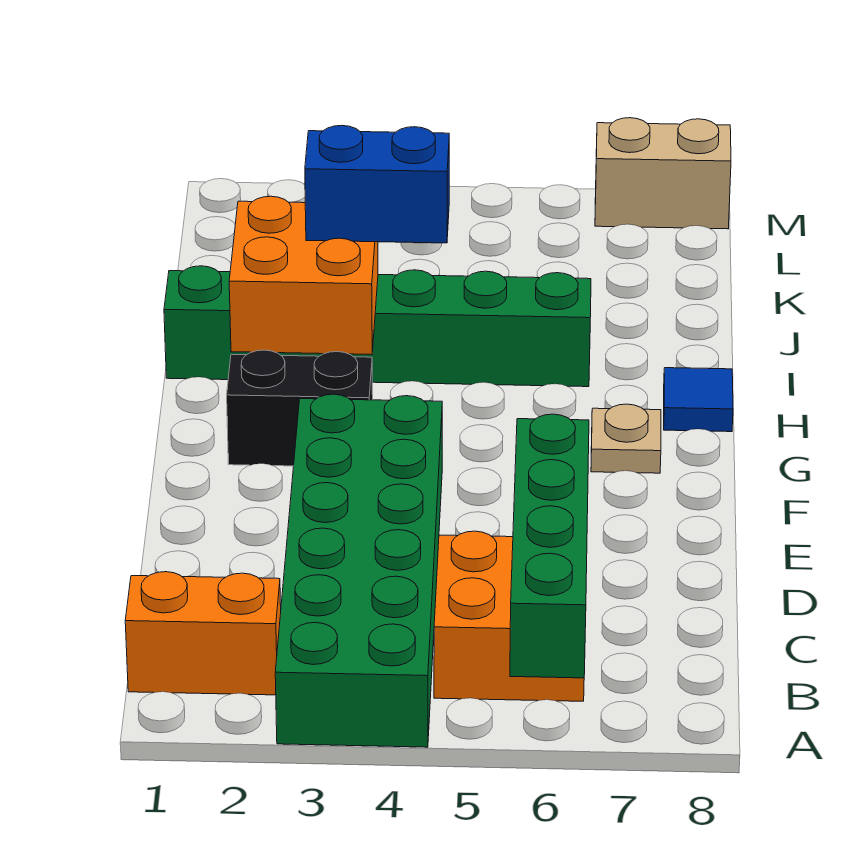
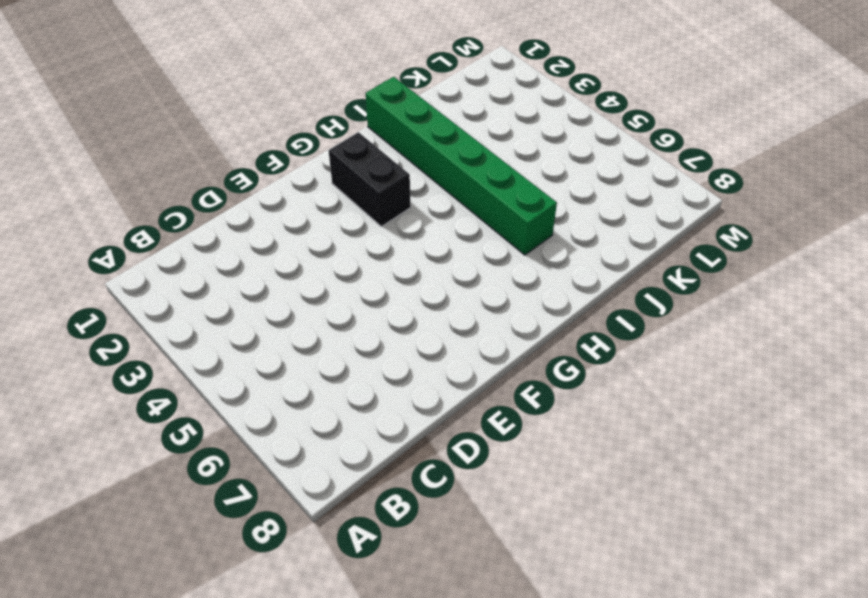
none -> green 2x6 brick [275,394,442,747]
none -> orange 1x2 brick [125,572,281,695]

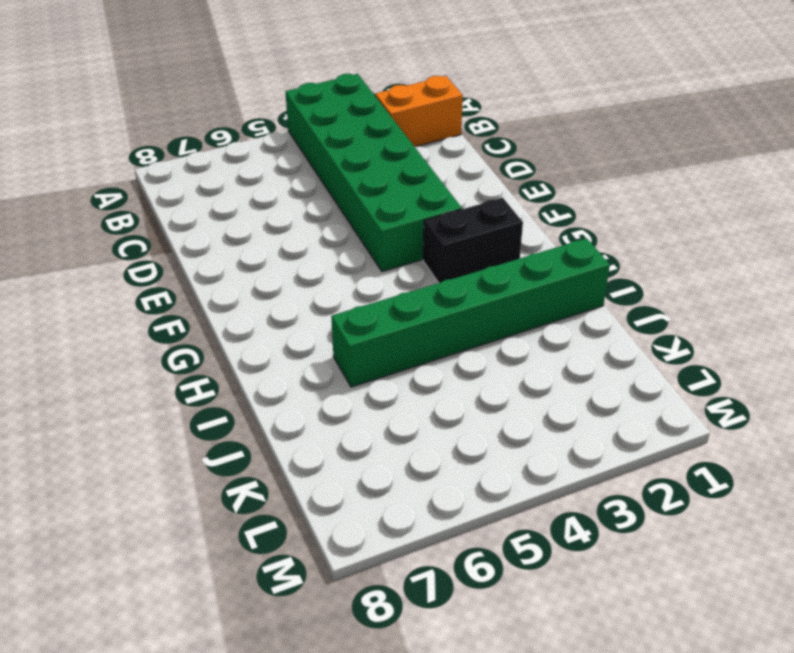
none -> orange 2x2 brick [434,531,584,701]
none -> tan 1x1 plate [591,404,661,473]

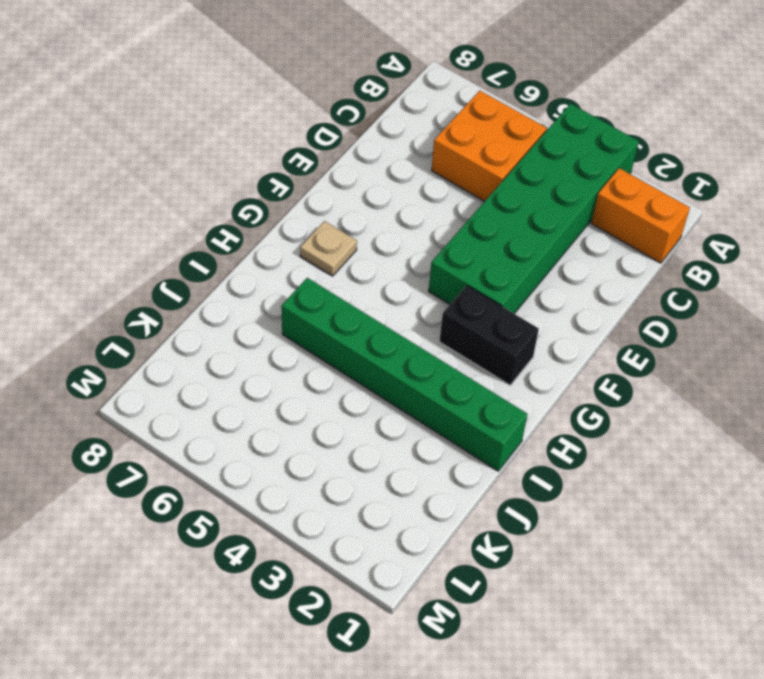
none -> blue 1x1 tile [664,368,733,432]
none -> tan 1x2 brick [595,118,731,229]

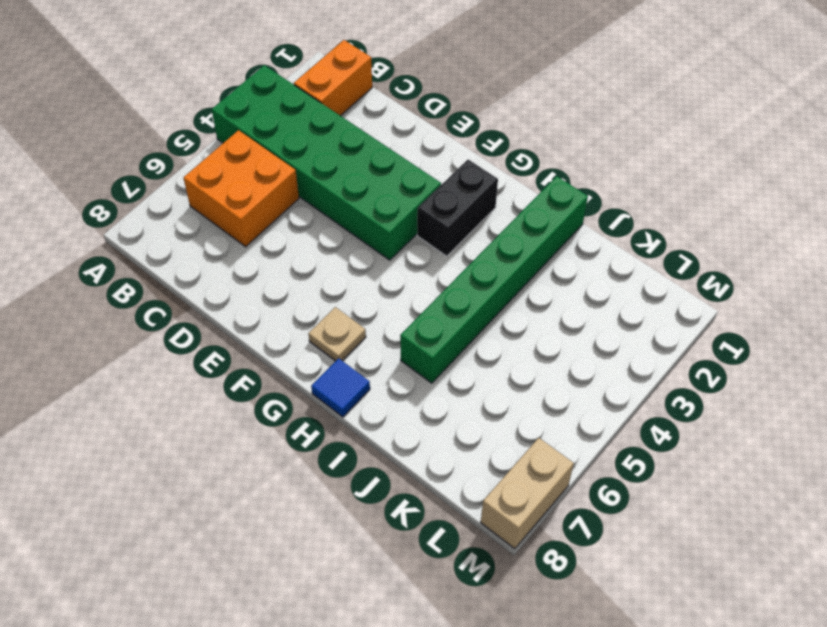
none -> green 1x4 brick [510,414,589,678]
none -> orange 2x2 brick [229,196,378,355]

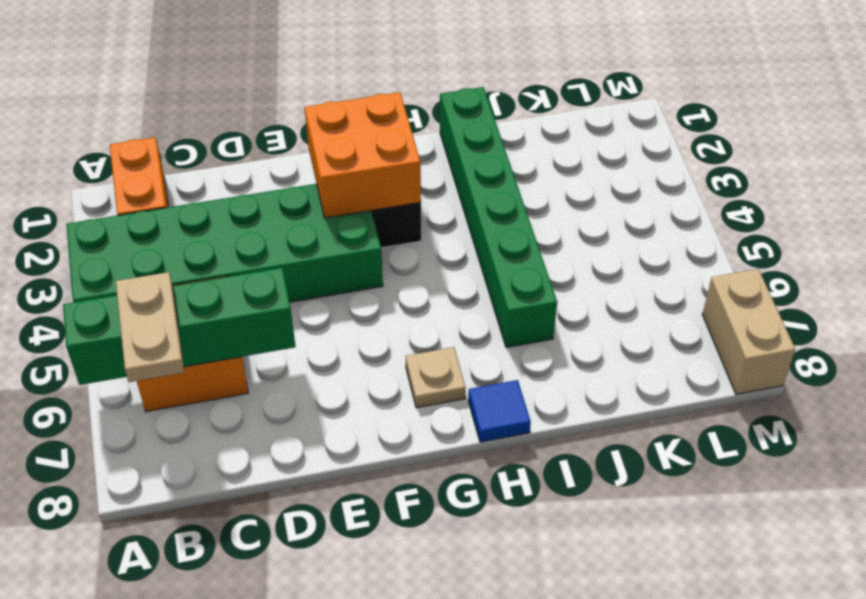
tan 1x2 plate [116,272,184,382] -> none
orange 2x2 brick [305,92,421,218] -> orange 2x2 brick moved to [229,196,378,355]
none -> blue 1x2 brick [305,126,449,243]

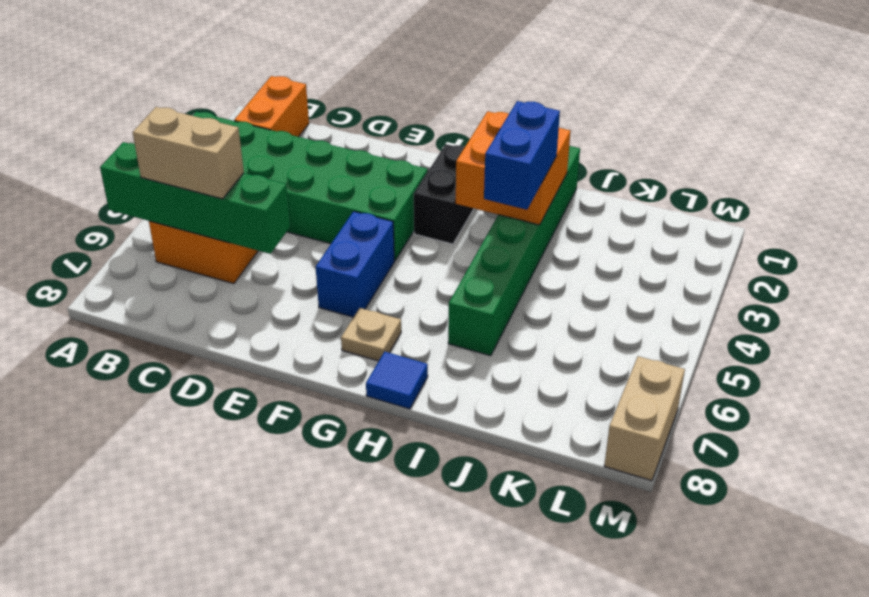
tan 1x2 brick [133,107,244,199] -> none
blue 1x2 brick [316,211,394,317] -> none

